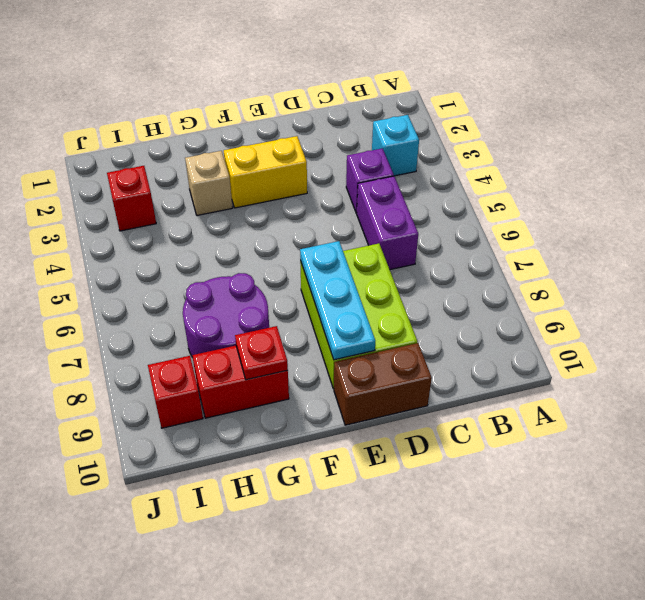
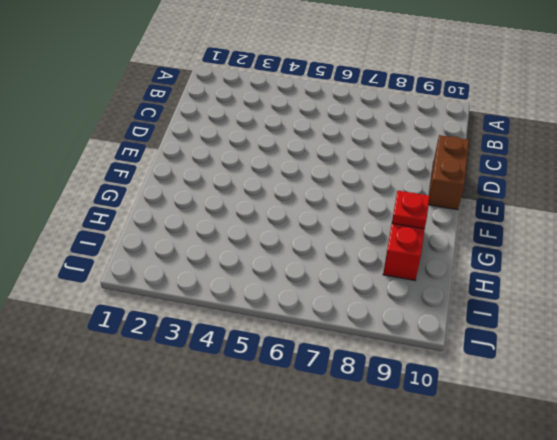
none -> cyan 1x1 brick [372,115,419,176]
none -> purple 1x1 brick [346,148,394,213]
none -> purple 1x2 brick [357,176,418,270]

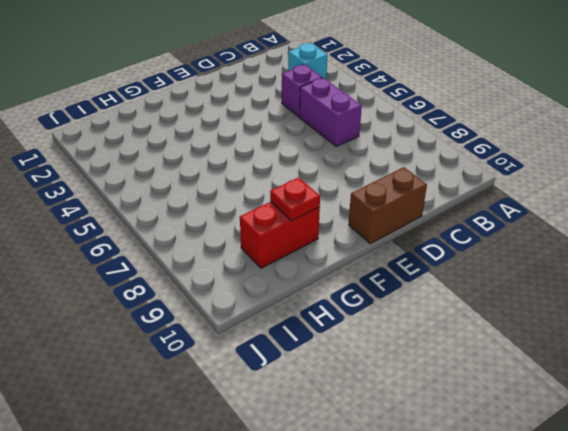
none -> lime 2x3 brick [300,243,417,389]
none -> yellow 1x2 brick [224,136,307,208]
none -> tan 1x1 brick [185,151,233,216]

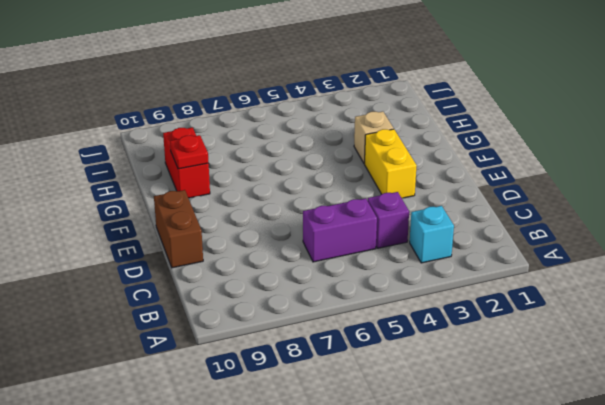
none -> lime 2x3 brick [300,243,417,389]
none -> purple 2x2 round brick [183,273,269,356]
none -> red 1x1 brick [107,166,156,231]

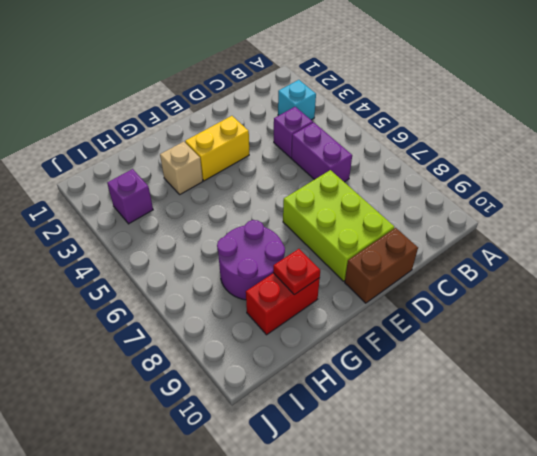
purple 1x1 brick [107,169,153,224] -> red 1x1 brick [107,166,156,231]
none -> red 1x1 brick [148,356,203,428]
none -> cyan 1x3 plate [300,241,375,360]

